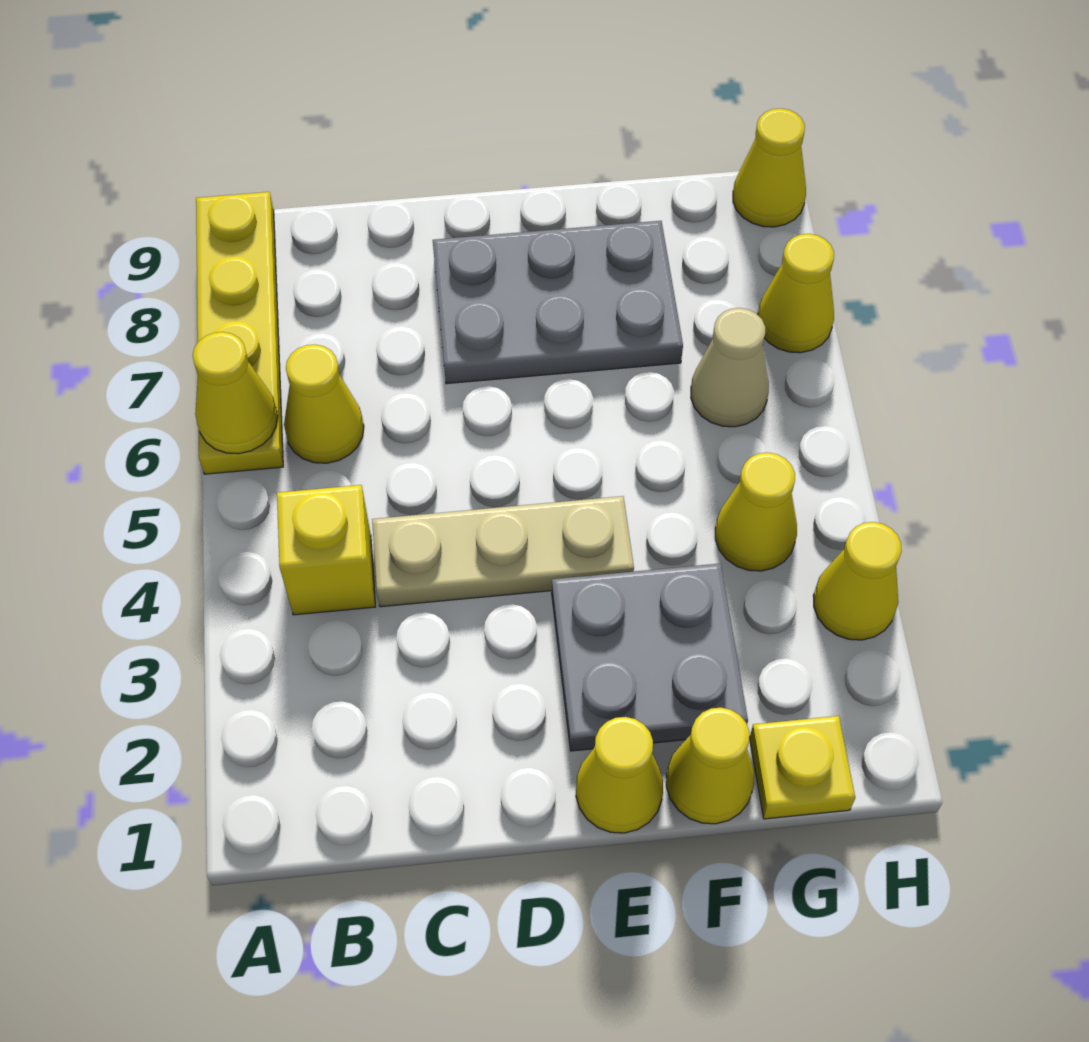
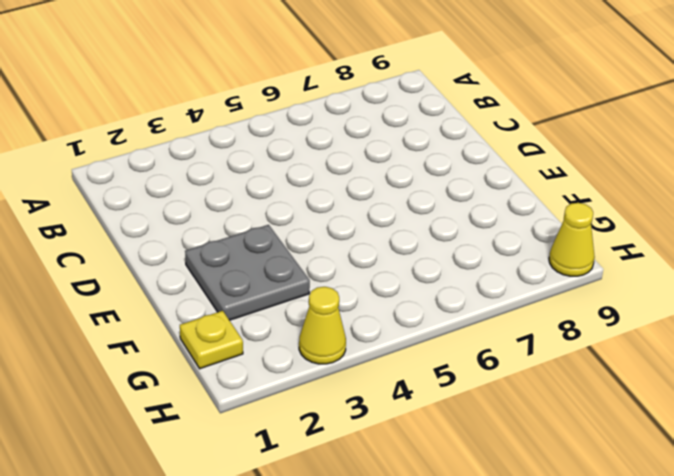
none -> yellow 1x4 plate [196,192,283,474]
none -> yellow 1x1 brick [277,485,375,615]
none -> yellow 1x1 cone [284,345,364,463]

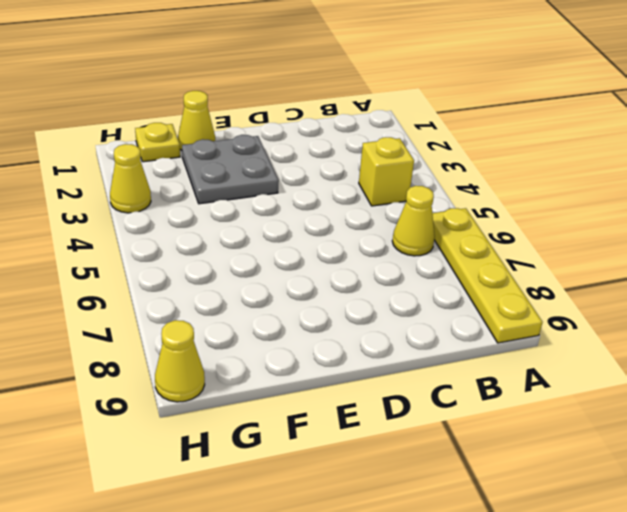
none -> tan 1x3 plate [372,496,634,607]
none -> grey 2x3 plate [433,221,683,384]
none -> yellow 1x1 cone [576,717,663,833]

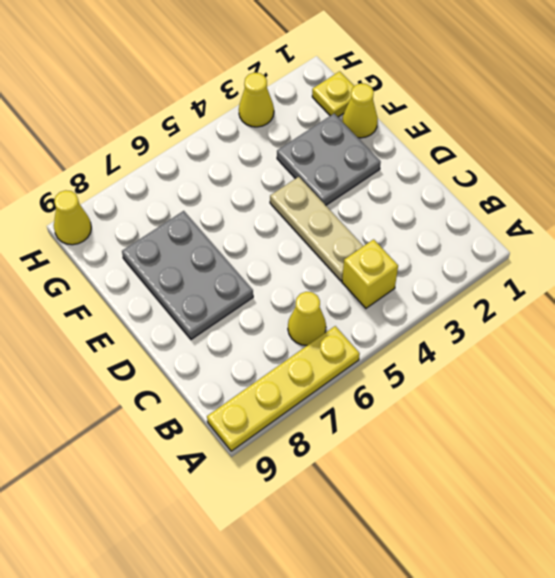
none -> yellow 1x1 cone [576,717,663,833]
none -> yellow 1x1 cone [715,453,797,571]
none -> tan 1x1 cone [691,308,769,427]

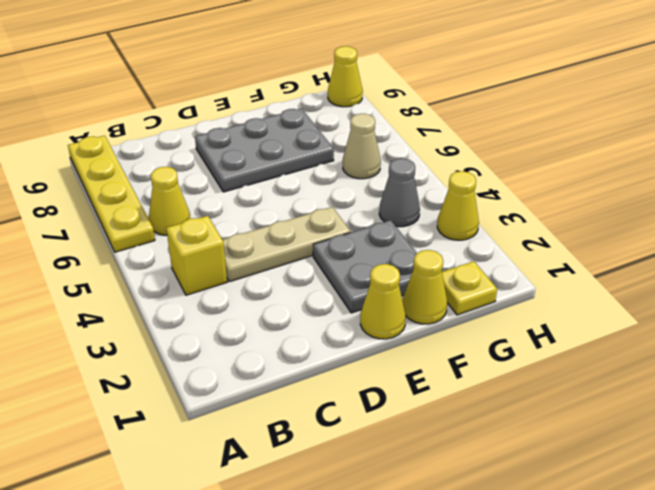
grey 1x1 cone [379,158,420,227] -> yellow 1x1 cone [715,453,797,571]
none -> yellow 1x1 cone [758,234,834,353]
none -> yellow 1x1 cone [193,332,278,454]

